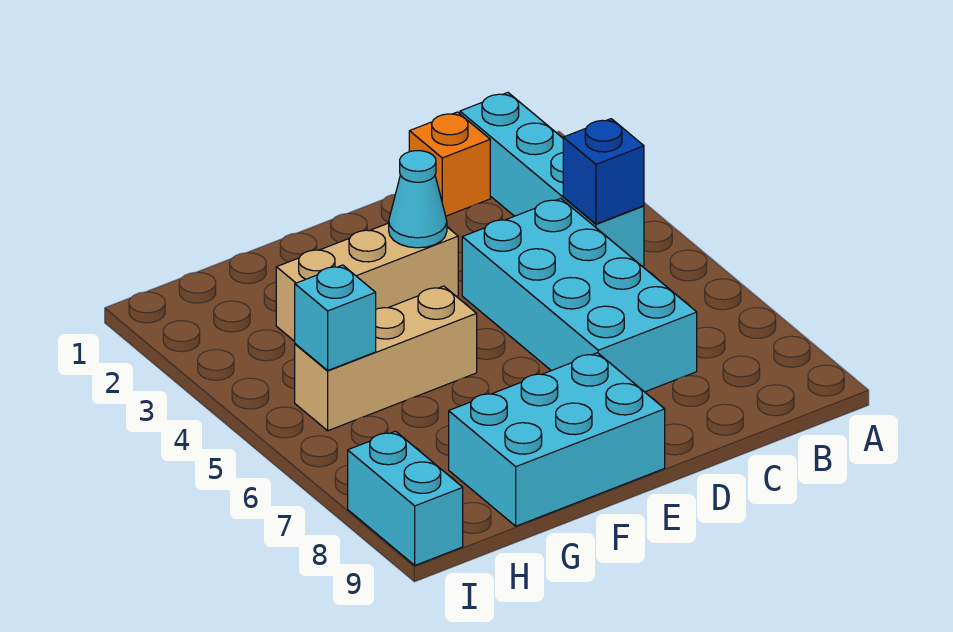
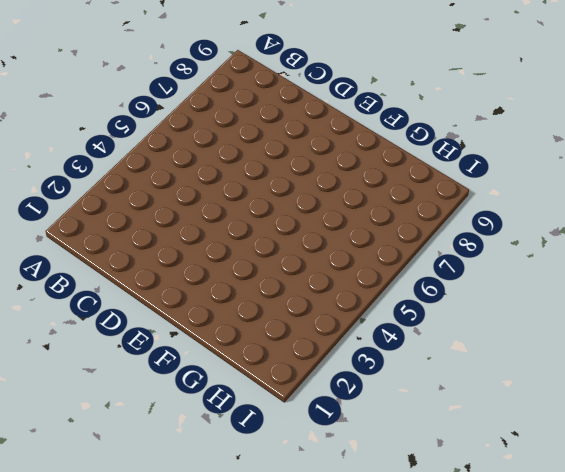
none -> cyan 1x4 brick [460,93,644,266]
none -> orange 1x1 brick [409,112,490,216]

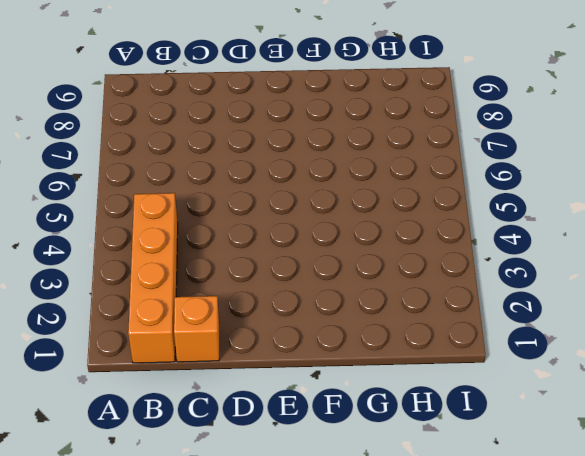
orange 1x4 brick [128,193,178,363] -> cyan 1x4 brick [460,93,644,266]
none -> cyan 2x4 brick [462,198,697,392]
none -> tan 1x3 brick [276,223,458,341]

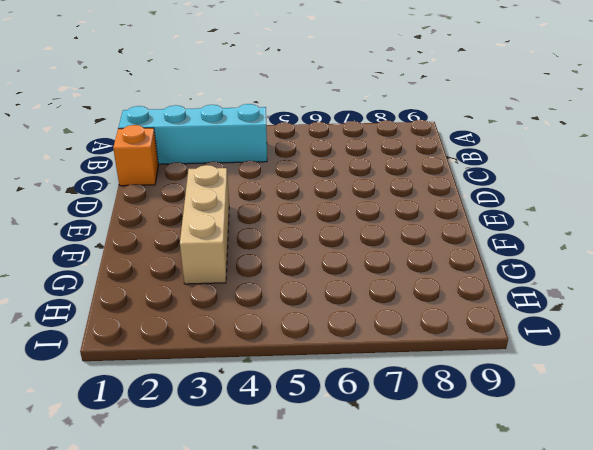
none -> cyan 2x4 brick [462,198,697,392]
none -> cyan 2x3 brick [449,353,665,526]

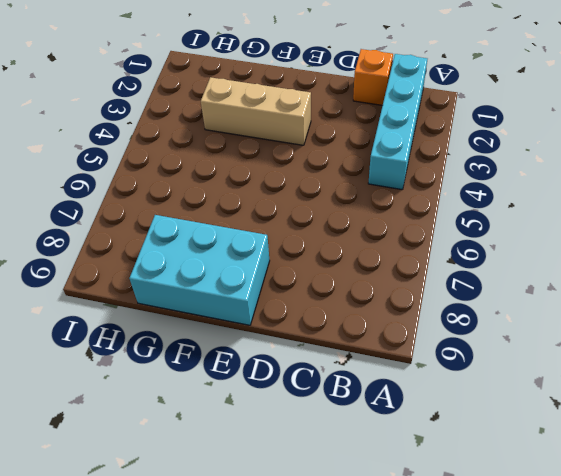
none -> cyan 2x4 brick [462,198,697,392]
none -> tan 1x3 brick [295,286,477,431]

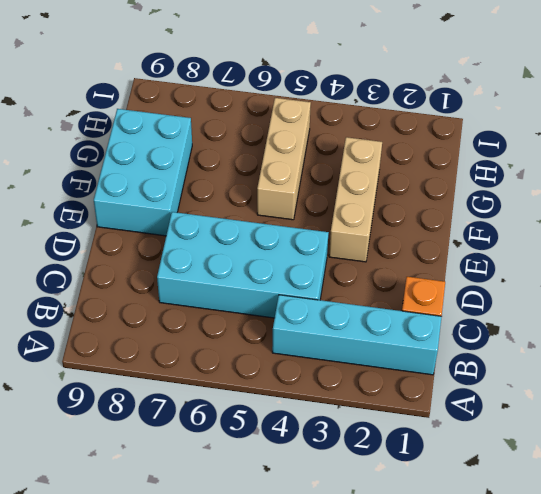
none -> cyan 1x2 brick [348,431,463,565]
none -> blue 1x1 brick [563,119,644,224]

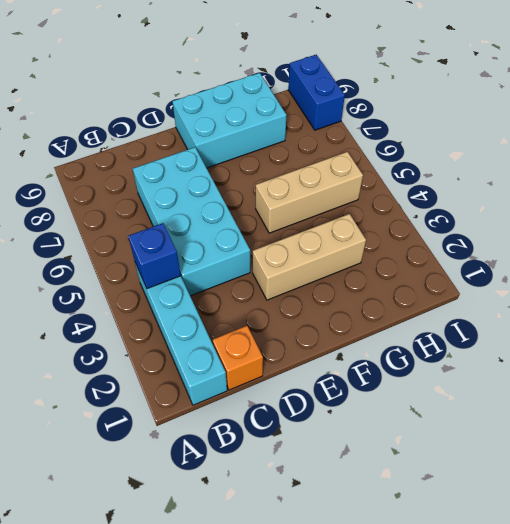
blue 1x2 brick [288,55,345,130] -> cyan 1x2 brick [348,431,463,565]
none -> cyan 1x1 cone [389,151,447,248]
none -> cyan 1x1 brick [295,265,376,370]

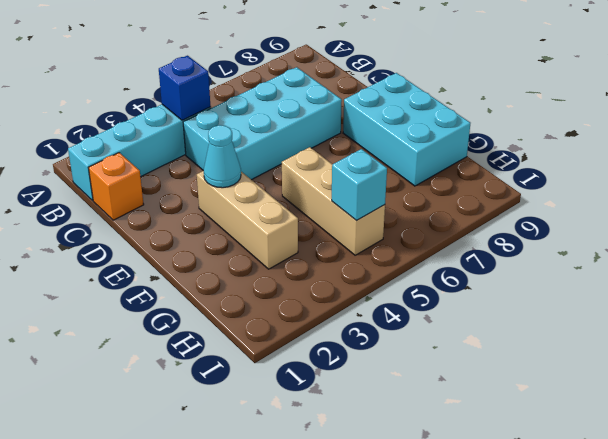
none -> cyan 1x2 brick [348,431,463,565]

